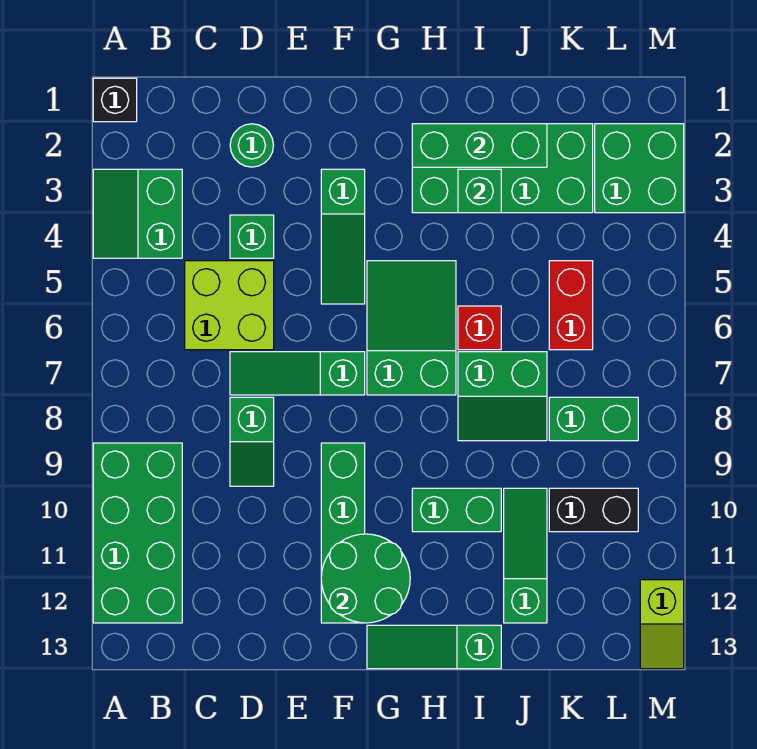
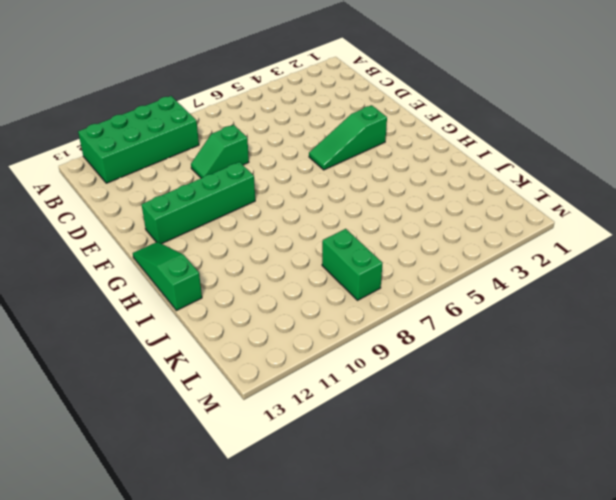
none -> black 1x1 brick [93,78,137,122]
none -> green 2x2 slope [93,169,182,258]
none -> lime 2x2 brick [185,261,274,350]

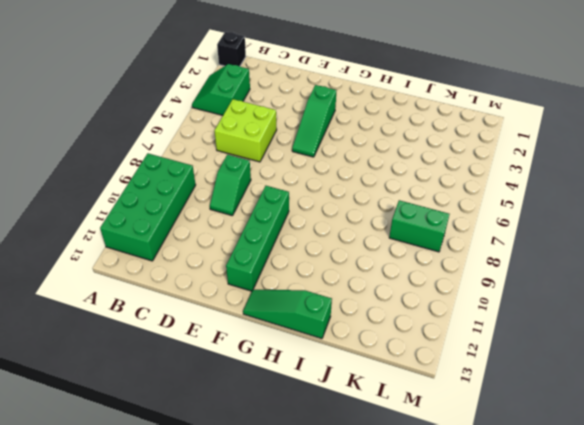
none -> green 1x1 round brick [230,124,273,167]
none -> green 1x1 brick [230,215,274,258]
none -> green 1x3 slope [230,352,365,395]

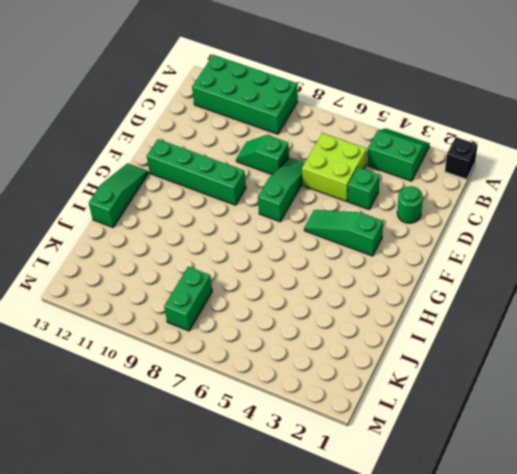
none -> green 2x3 slope [367,261,456,395]
none -> green 2x4 brick [412,124,593,213]
none -> green 1x2 brick [412,488,501,532]

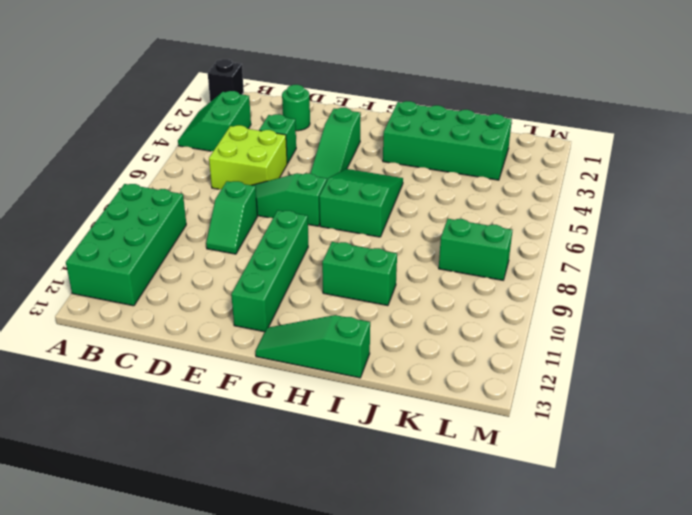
none -> red 1x1 brick [458,306,501,350]
none -> green 2x2 slope [458,352,547,441]
none -> green 1x3 slope [504,488,547,623]

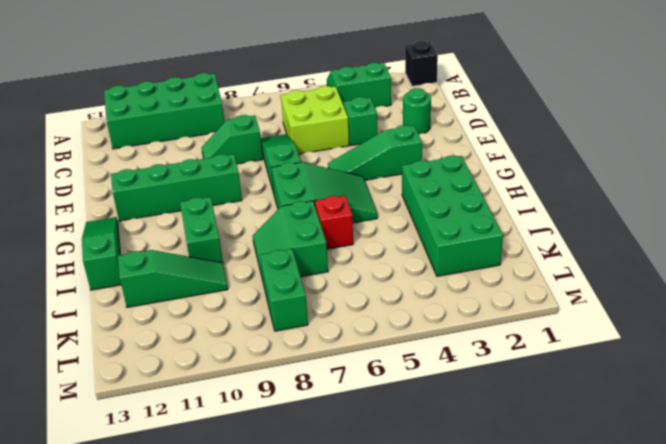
none -> red 1x2 brick [549,261,593,350]
none -> black 1x2 brick [549,488,638,532]
none -> green 2x2 brick [595,124,684,213]

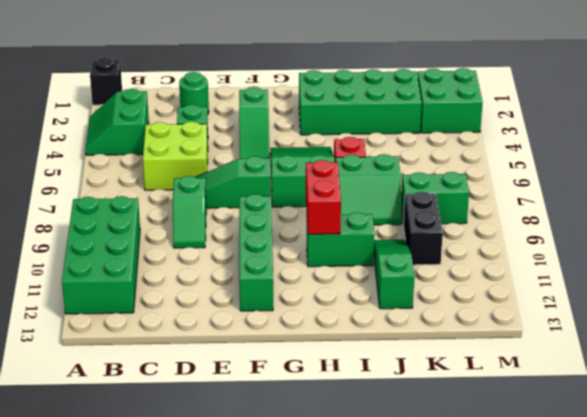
red 1x2 brick [306,160,341,234] -> red 1x2 brick moved to [549,261,593,350]
black 1x2 brick [403,192,443,265] -> black 1x2 brick turned to [549,488,638,532]
none -> green 1x3 slope [367,625,501,669]
none -> lime 1x2 slope [640,580,684,669]
none -> green 2x2 round brick [321,534,410,623]

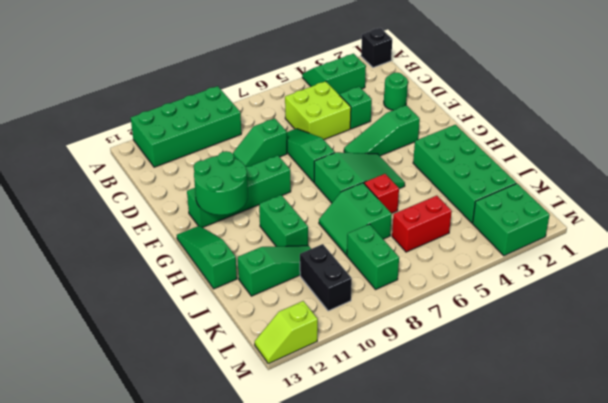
none -> green 1x3 brick [412,124,547,167]
none -> green 1x1 brick [458,169,501,213]

